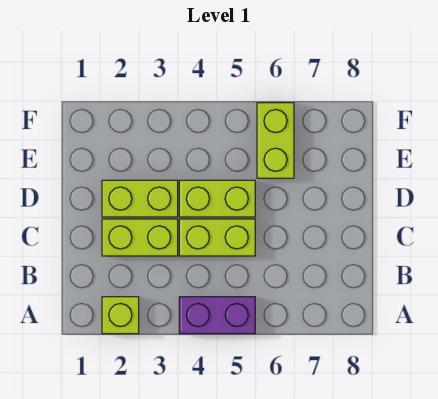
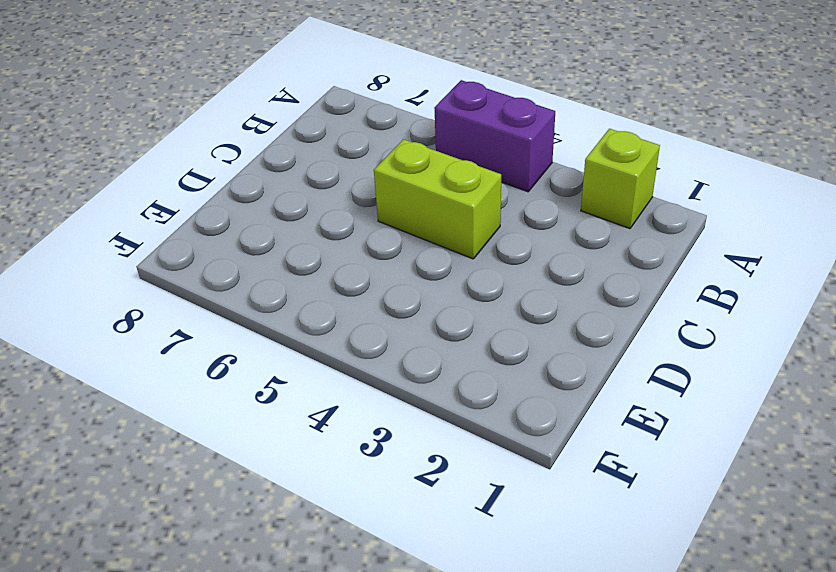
none -> lime 1x2 brick [102,219,178,256]
none -> lime 1x2 brick [102,180,178,217]

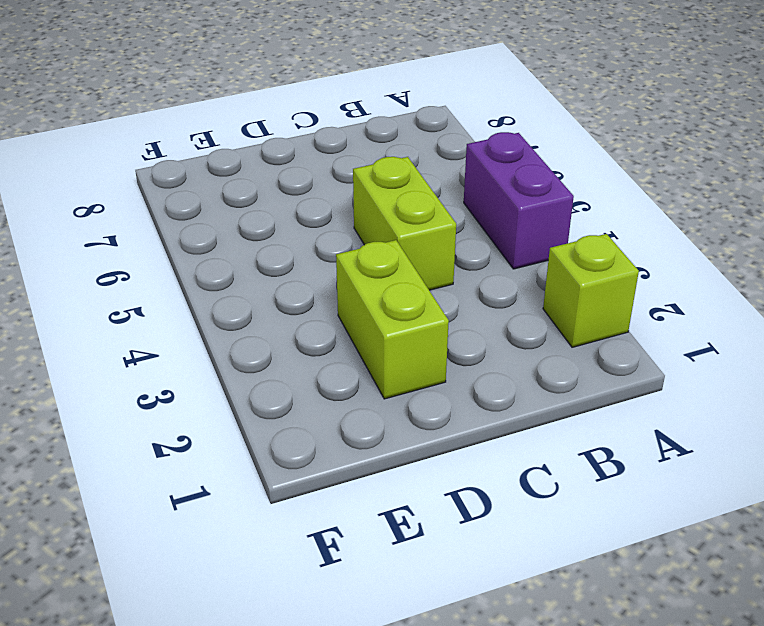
none -> lime 1x2 brick [102,219,178,256]
none -> lime 1x2 brick [179,180,255,217]

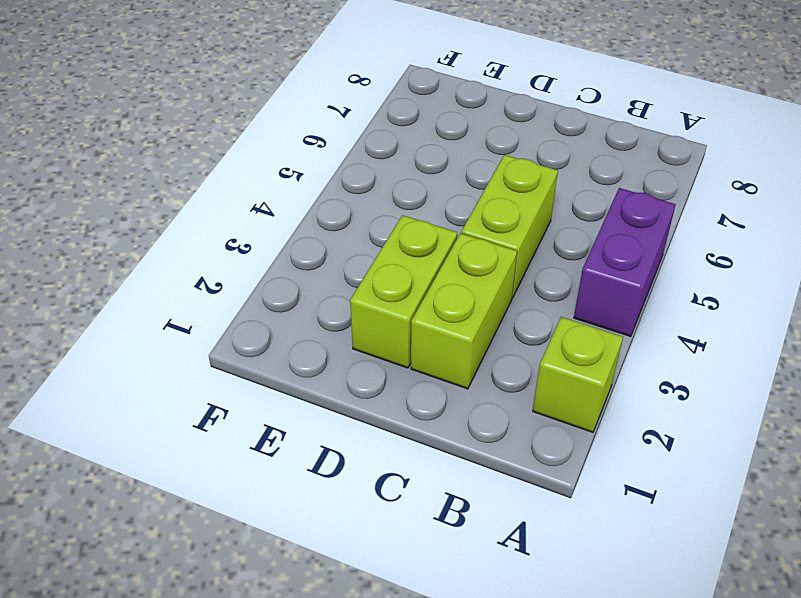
none -> lime 1x2 brick [179,180,255,217]
none -> lime 1x2 brick [257,103,294,178]

